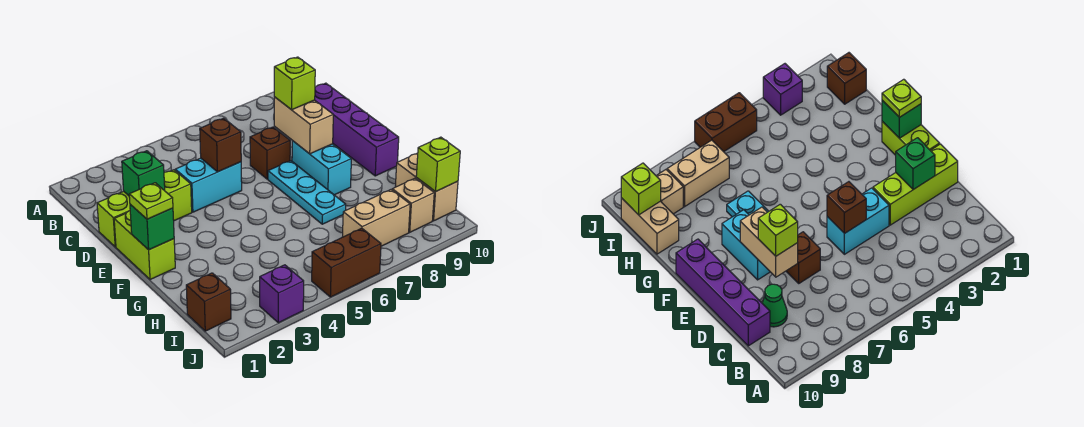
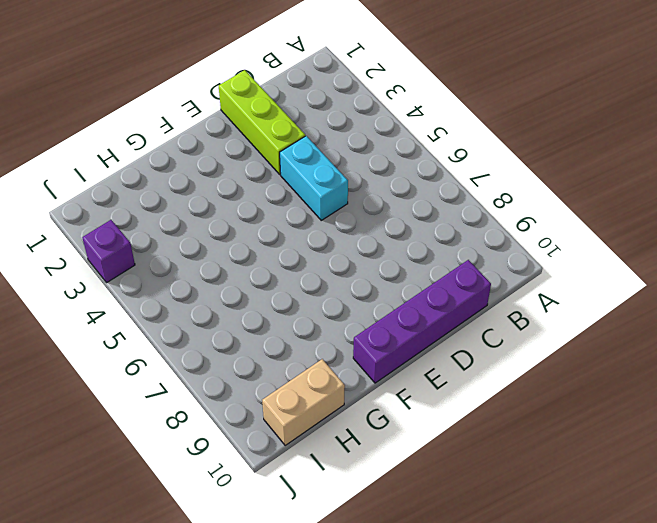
none -> green 1x1 cone [762,284,787,327]
none -> brown 1x1 brick [250,127,290,179]
none -> lime 1x2 brick [114,211,175,280]

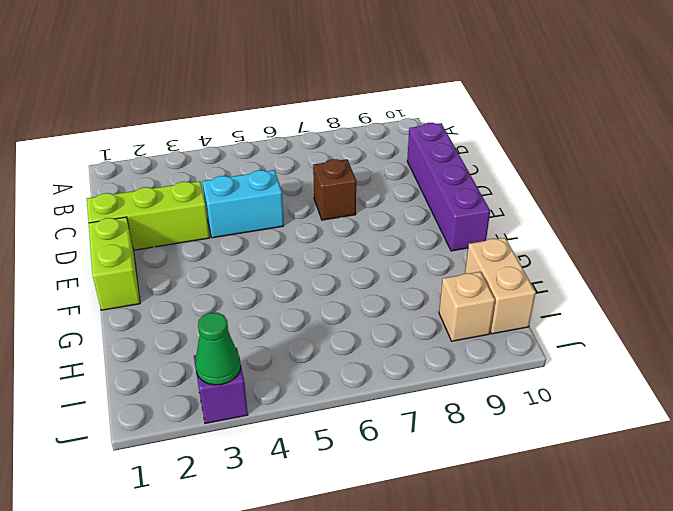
green 1x1 cone [195,313,241,385] -> green 1x1 cone moved to [762,284,787,327]
none -> cyan 1x3 plate [268,161,346,224]
none -> cyan 1x2 brick [292,141,351,195]
none -> brown 1x1 brick [186,273,231,331]

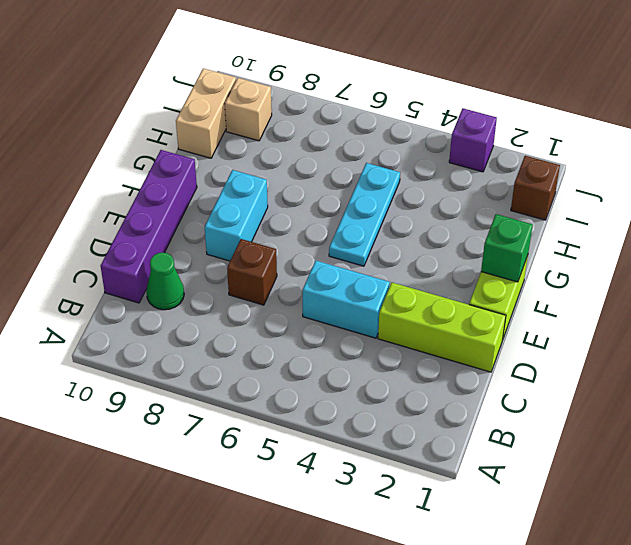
cyan 1x3 plate [329,163,400,266] -> cyan 1x3 plate moved to [268,161,346,224]
none -> tan 1x2 brick [343,190,410,246]
none -> brown 1x2 brick [312,228,381,297]
none -> green 1x1 brick [122,151,165,196]

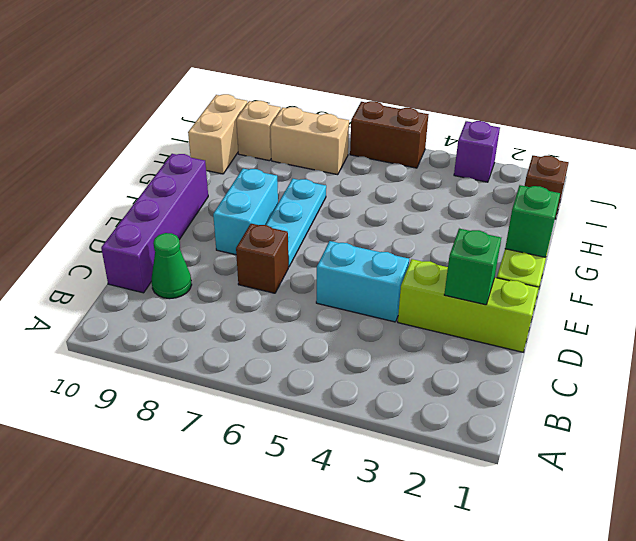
none -> brown 1x1 brick [200,118,241,172]
none -> tan 1x2 brick [274,97,333,154]
none -> lime 1x1 brick [416,137,460,192]

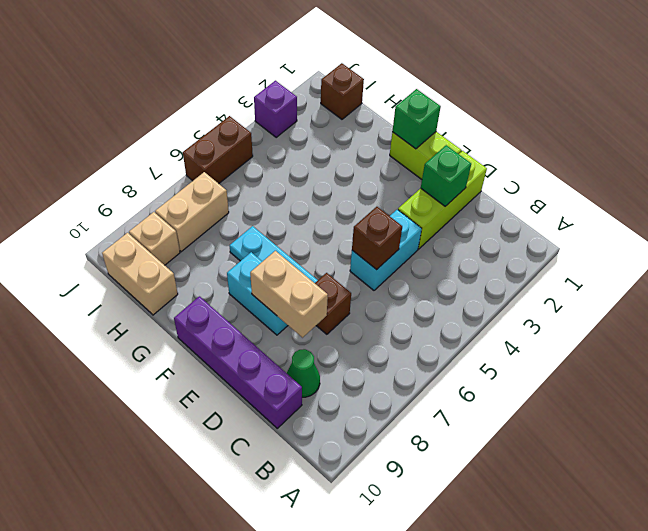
none -> lime 1x1 brick [416,137,460,192]
none -> lime 1x1 brick [274,57,315,110]
none -> lime 1x1 plate [129,183,173,219]

